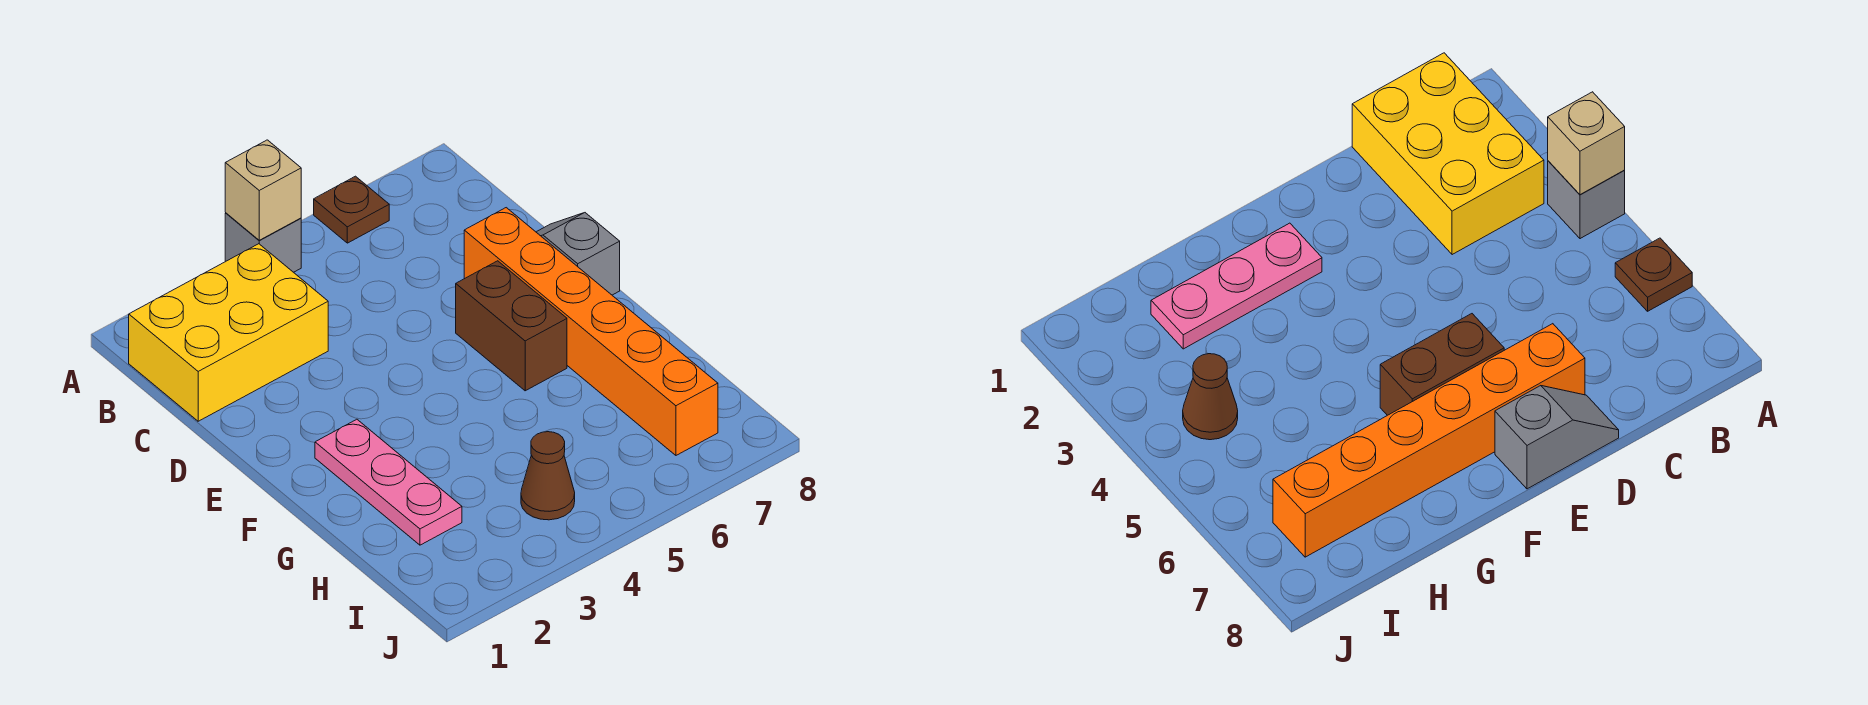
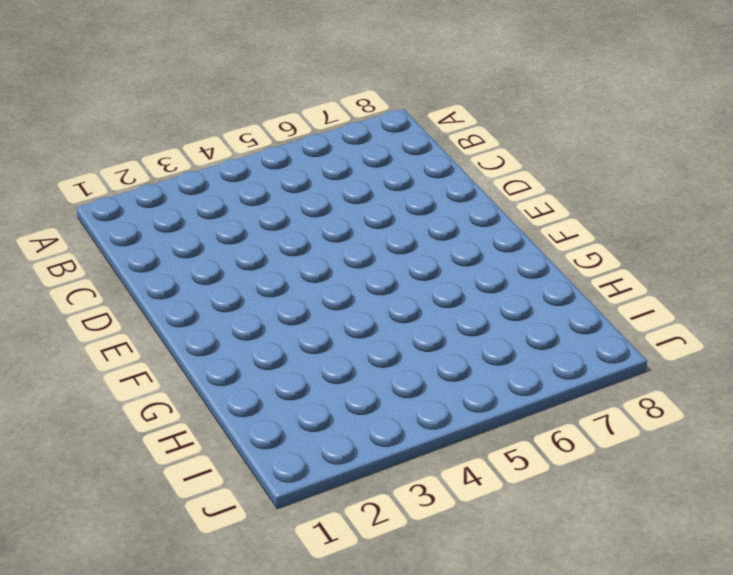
none -> grey 1x1 brick [225,213,301,272]
none -> brown 1x1 plate [314,176,389,243]

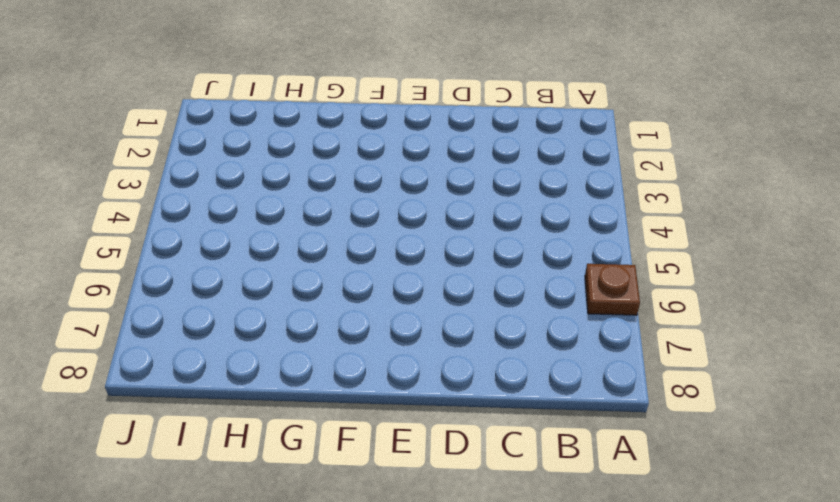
none -> grey 1x1 brick [225,213,301,272]
none -> yellow 2x3 brick [129,244,328,421]

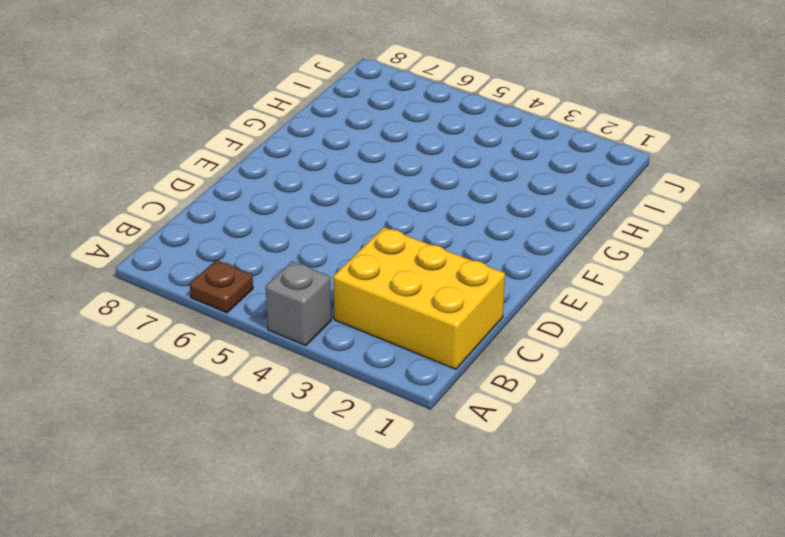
none -> orange 1x6 brick [464,208,718,455]
none -> grey 1x2 slope [536,213,620,295]

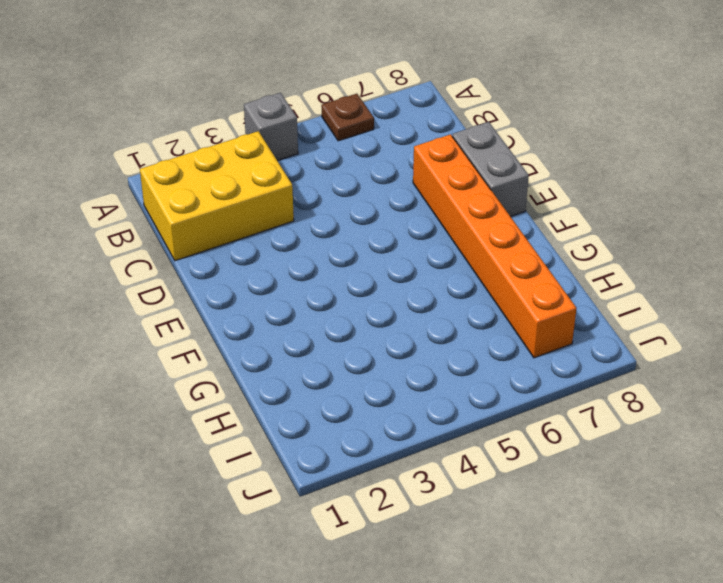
grey 1x2 brick [452,122,529,217] -> grey 1x2 slope [536,213,620,295]
none -> brown 1x2 brick [456,261,567,391]
none -> pink 1x3 plate [315,419,462,545]

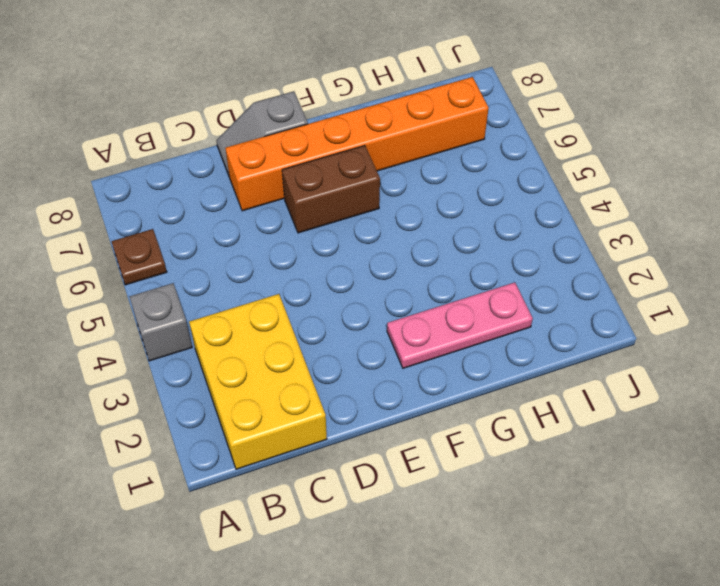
none -> brown 1x1 cone [521,432,575,520]
none -> tan 1x1 brick [225,140,301,240]

